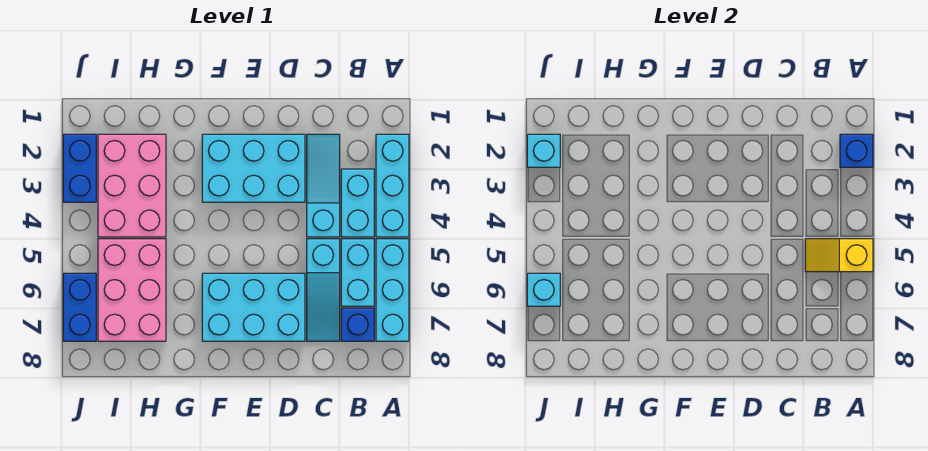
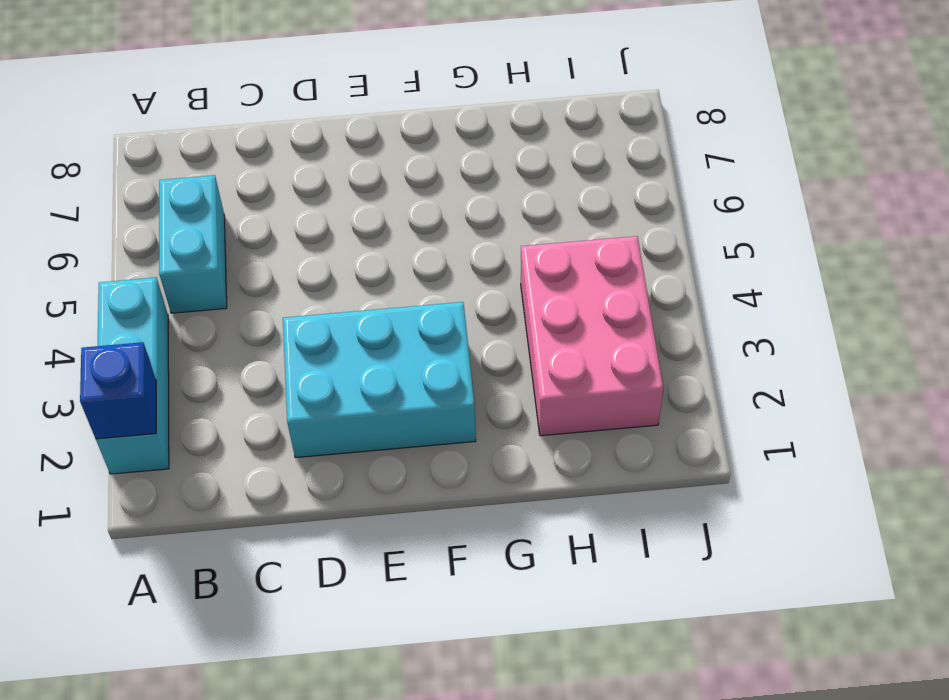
none -> cyan 1x3 brick [376,239,409,341]
none -> cyan 1x2 brick [341,169,374,237]
none -> blue 1x1 brick [341,308,374,341]

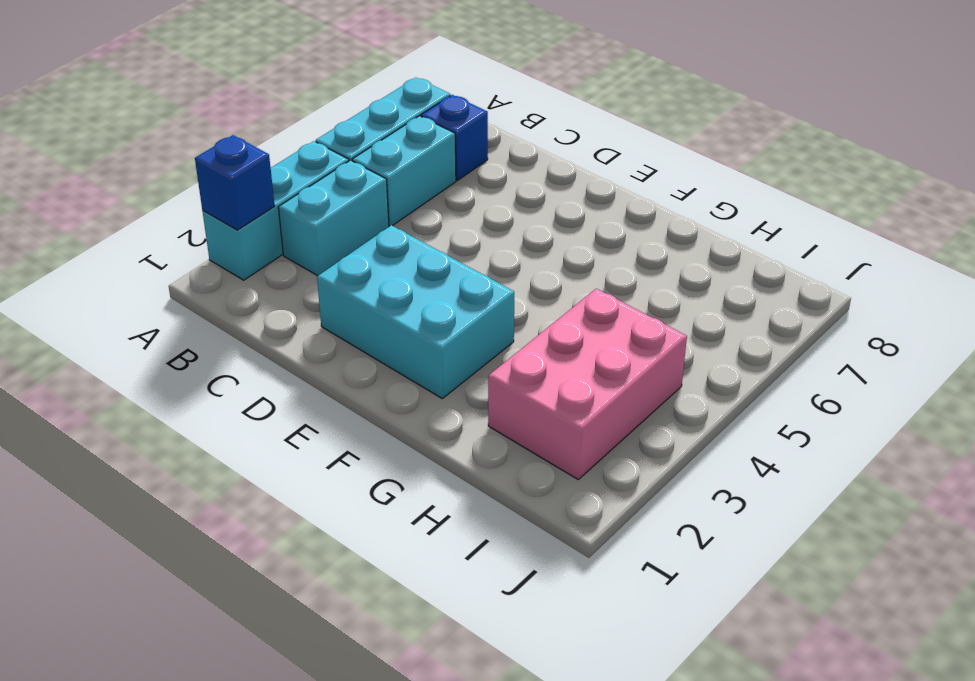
none -> cyan 1x3 slope [307,134,340,237]
none -> cyan 1x3 slope [307,239,340,341]
none -> cyan 2x3 brick [202,273,305,341]

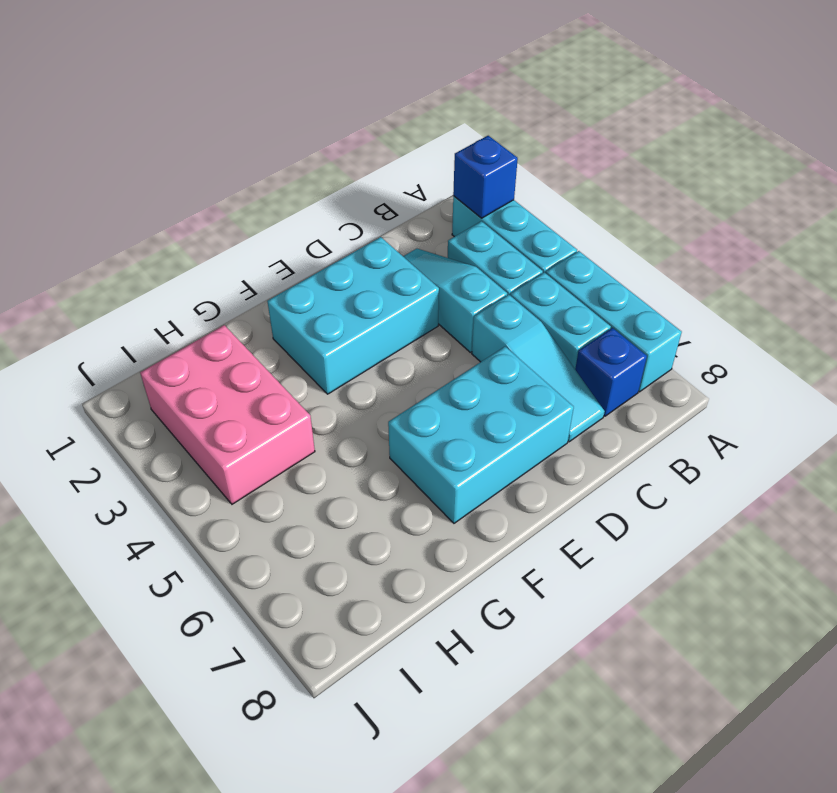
none -> pink 2x3 brick [98,239,166,341]
none -> blue 1x2 brick [63,134,96,202]
none -> blue 1x2 brick [63,273,96,341]

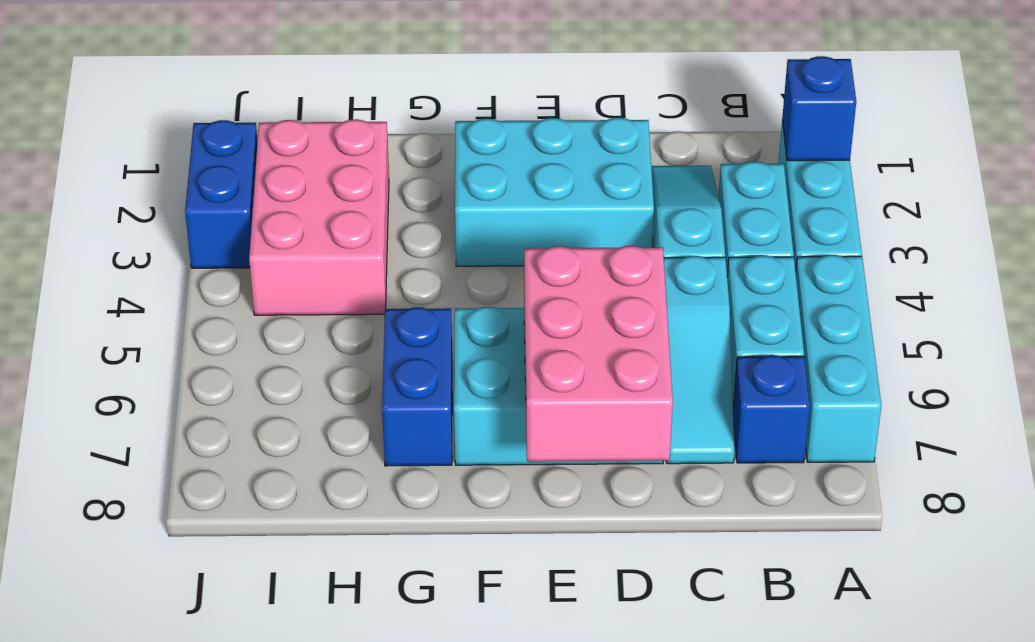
pink 2x3 brick [524,246,673,462] -> pink 2x3 brick moved to [98,239,166,341]
blue 1x2 brick [382,307,452,466] -> blue 1x2 brick moved to [63,273,96,341]
none -> yellow 1x2 slope [805,239,873,272]
none -> cyan 1x1 brick [527,134,560,167]
none -> cyan 1x1 brick [527,273,560,306]

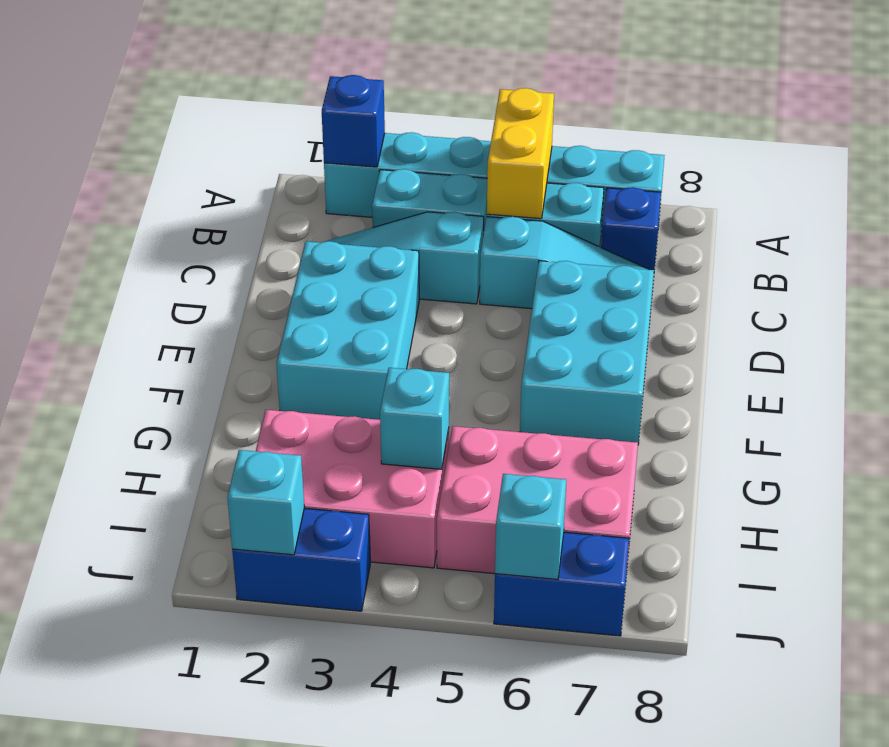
yellow 1x2 brick [487,88,554,219] -> yellow 1x2 slope [805,239,873,272]
cyan 1x1 brick [380,368,449,469] -> none

